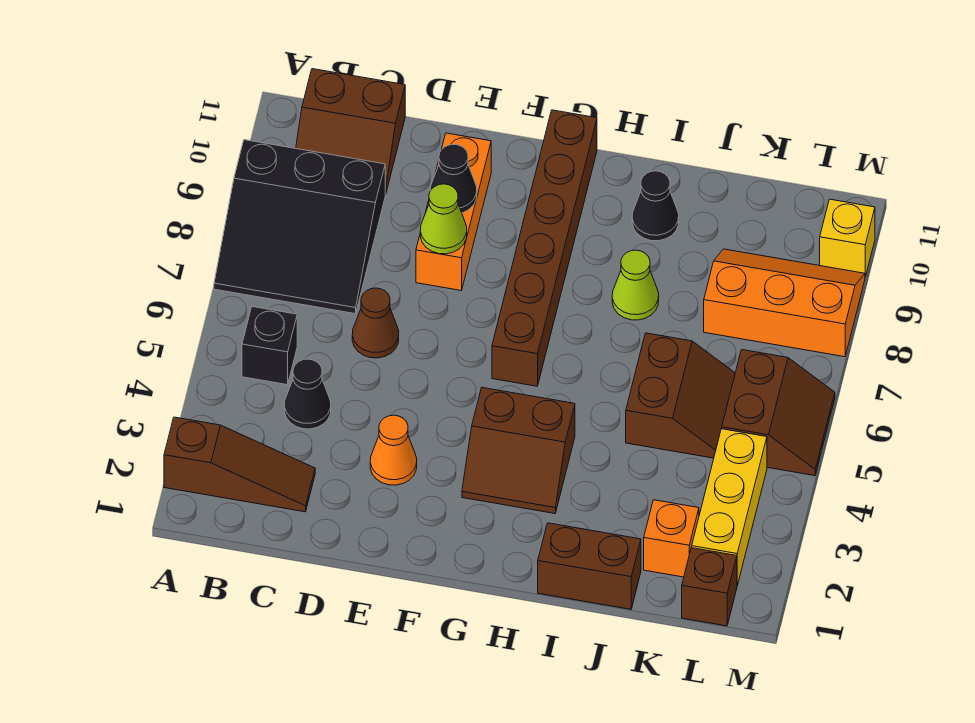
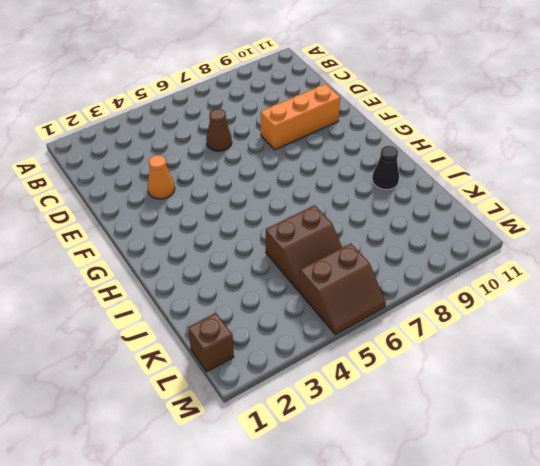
none -> brown 1x3 slope [164,417,315,512]
none -> black 3x3 slope [214,140,386,314]
none -> black 1x1 brick [242,307,297,385]

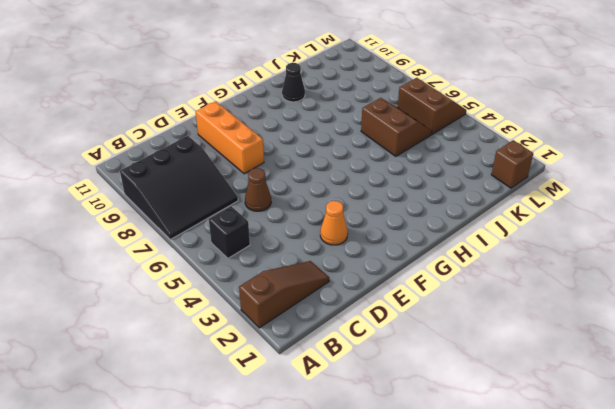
none -> brown 2x2 slope [296,69,405,194]
none -> black 1x1 cone [284,359,331,429]
none -> brown 2x2 slope [462,388,575,514]

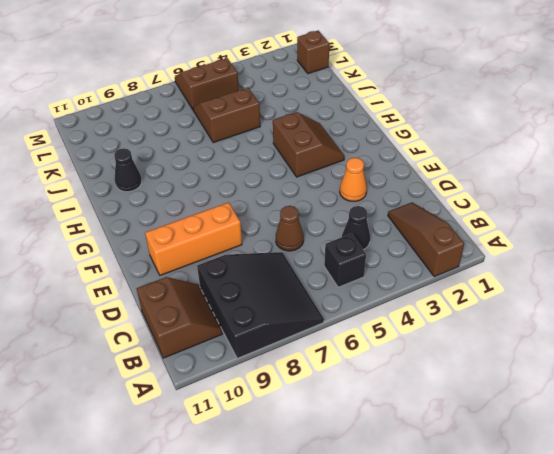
none -> brown 1x6 brick [492,110,597,386]
none -> brown 1x2 brick [538,523,641,609]
none -> lime 1x1 cone [612,250,659,320]

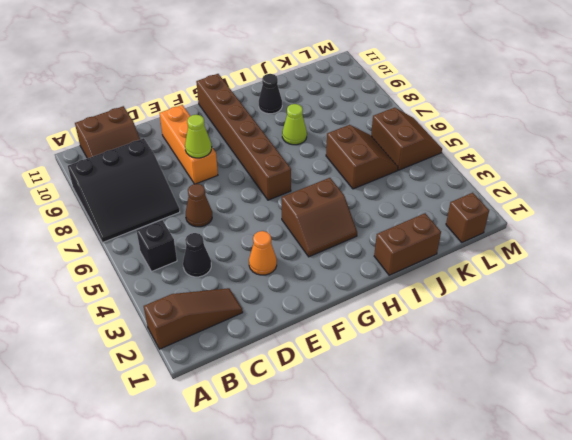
none -> orange 1x1 brick [644,500,699,577]
none -> orange 2x3 slope [704,249,865,357]
none -> yellow 1x3 brick [692,429,767,586]

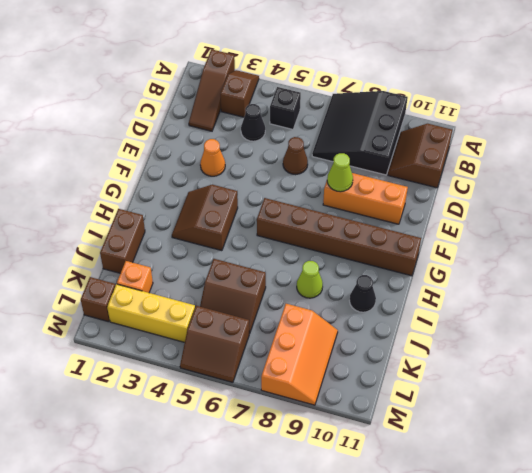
brown 1x2 slope [220,70,259,117] -> none
none -> yellow 1x1 brick [820,199,875,277]
none -> black 1x1 cone [431,144,477,213]

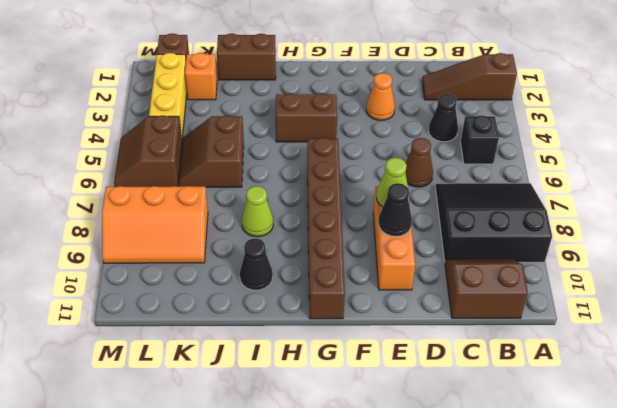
none -> yellow 1x1 brick [820,199,875,277]

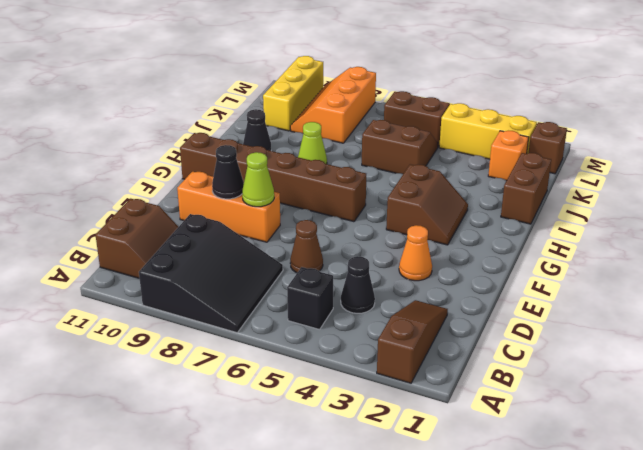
yellow 1x3 brick [263,56,323,131] -> yellow 1x1 brick [820,199,875,277]

